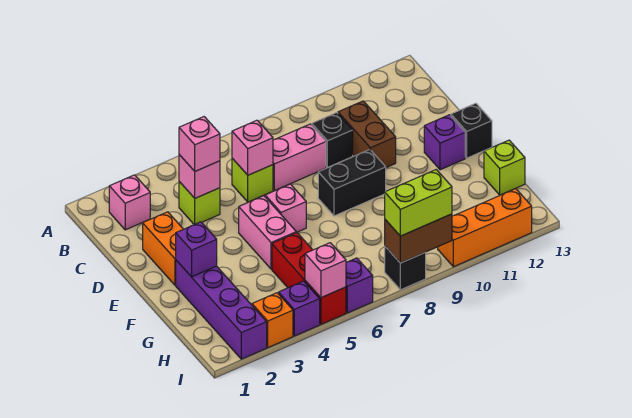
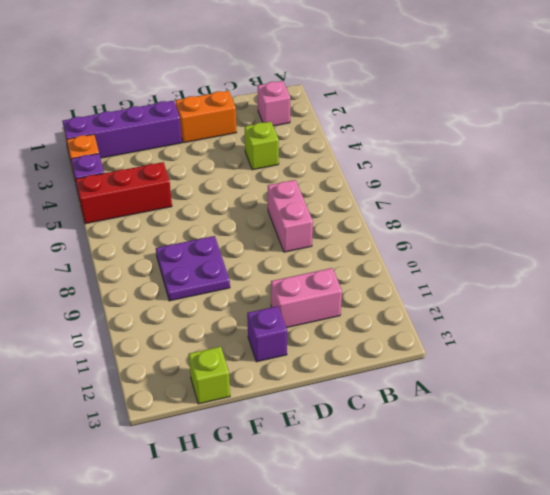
pink 1x2 brick [271,268,342,328] -> pink 1x2 brick moved to [239,196,297,269]
purple 2x2 plate [156,236,230,301] -> none
none -> lime 1x1 brick [232,158,273,202]
none -> black 1x1 brick [312,113,353,167]
none -> brown 1x2 brick [338,101,396,168]

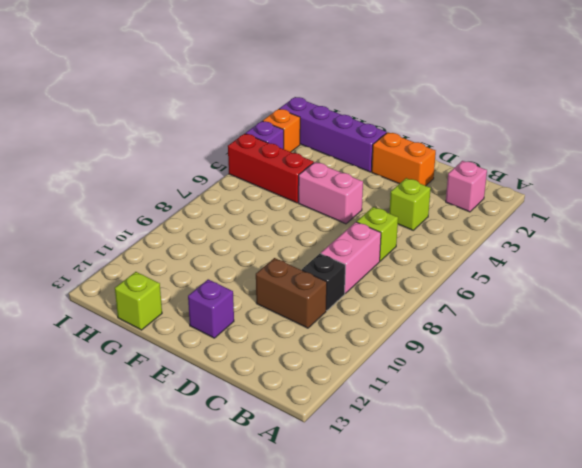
none -> pink 1x1 brick [265,184,306,232]
none -> black 1x2 brick [318,150,386,216]
none -> black 1x1 brick [450,103,492,158]

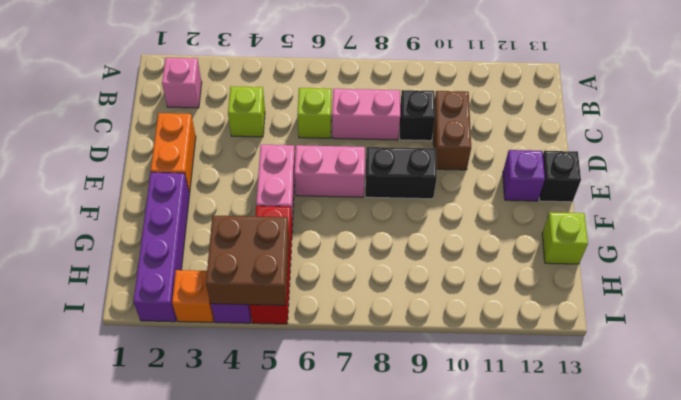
pink 1x2 brick [295,145,365,197] -> pink 1x1 brick [265,184,306,232]
brown 2x2 brick [206,215,289,305] -> pink 1x1 brick [305,243,346,298]
none -> purple 1x1 brick [346,258,373,313]
none -> black 1x1 brick [385,247,426,290]
none -> orange 1x3 brick [438,189,532,267]

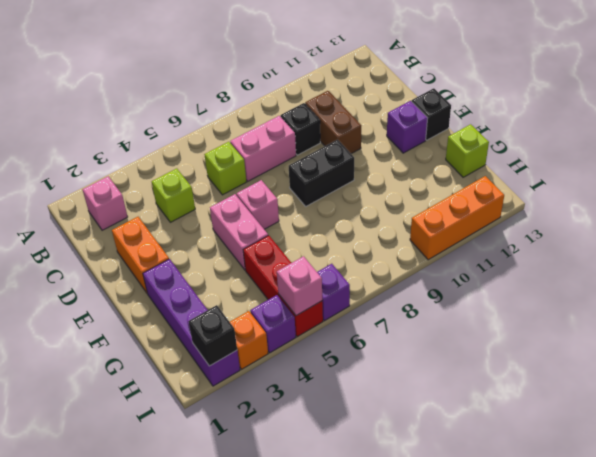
black 1x1 brick [188,305,237,366] -> black 1x1 brick moved to [385,247,426,290]
none -> pink 1x1 brick [179,155,220,198]
none -> pink 1x1 brick [232,120,273,175]
none -> purple 1x1 brick [176,222,217,277]

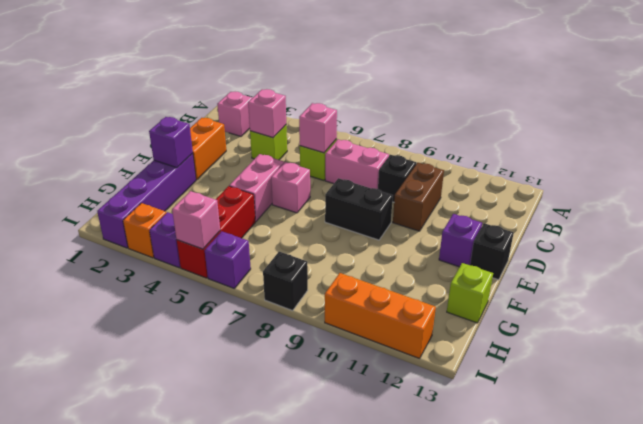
none -> brown 1x2 brick [385,214,452,263]
none -> pink 1x1 brick [179,117,220,171]
none -> lime 1x2 brick [385,170,452,236]

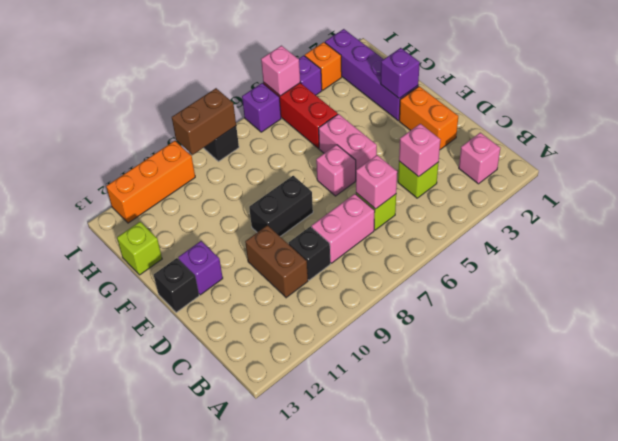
none -> pink 1x1 brick [179,117,220,171]
none -> lime 1x2 brick [385,170,452,236]

